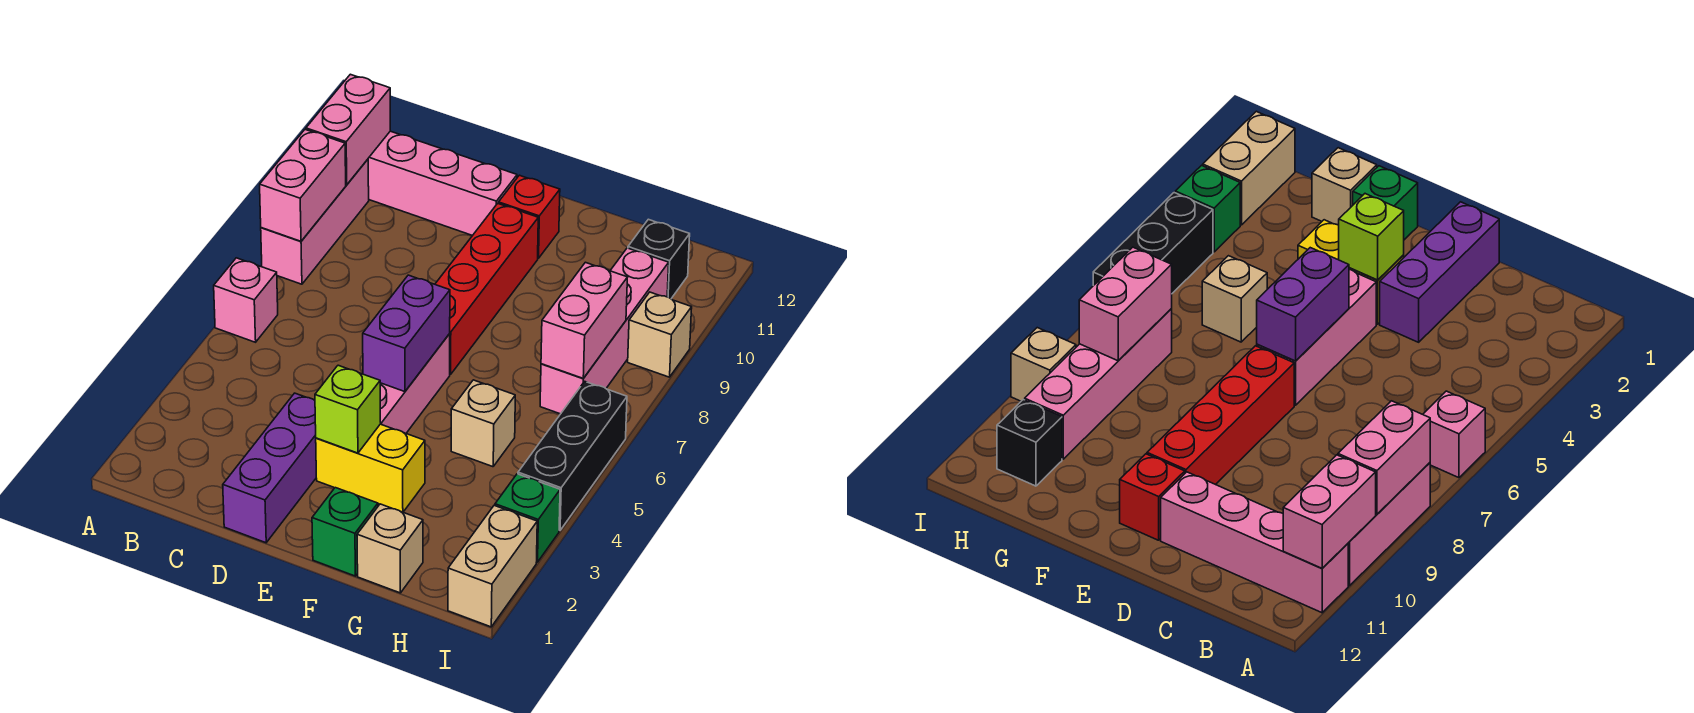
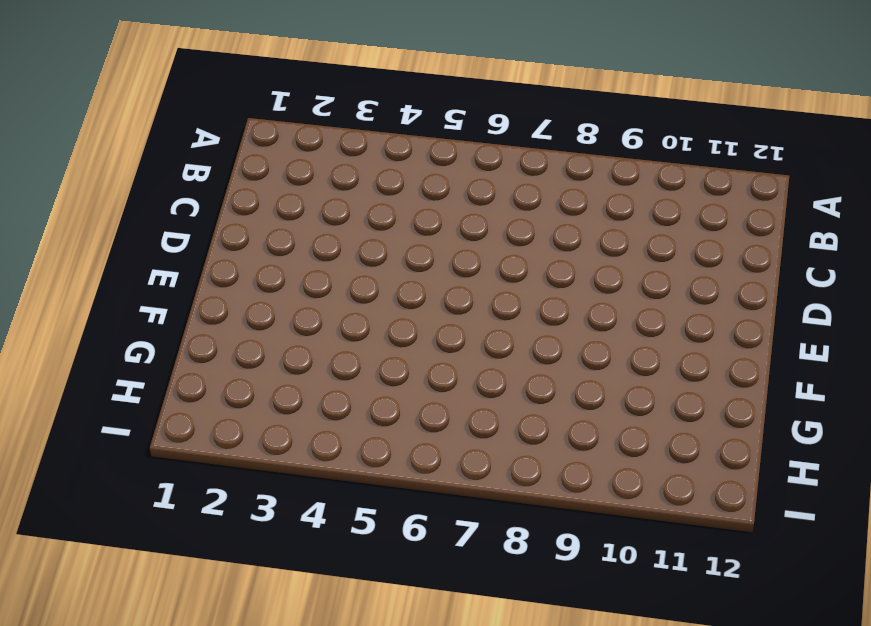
none -> pink 1x1 brick [214,258,278,342]
none -> pink 1x3 brick [261,159,369,284]
none -> pink 1x4 brick [368,131,517,236]

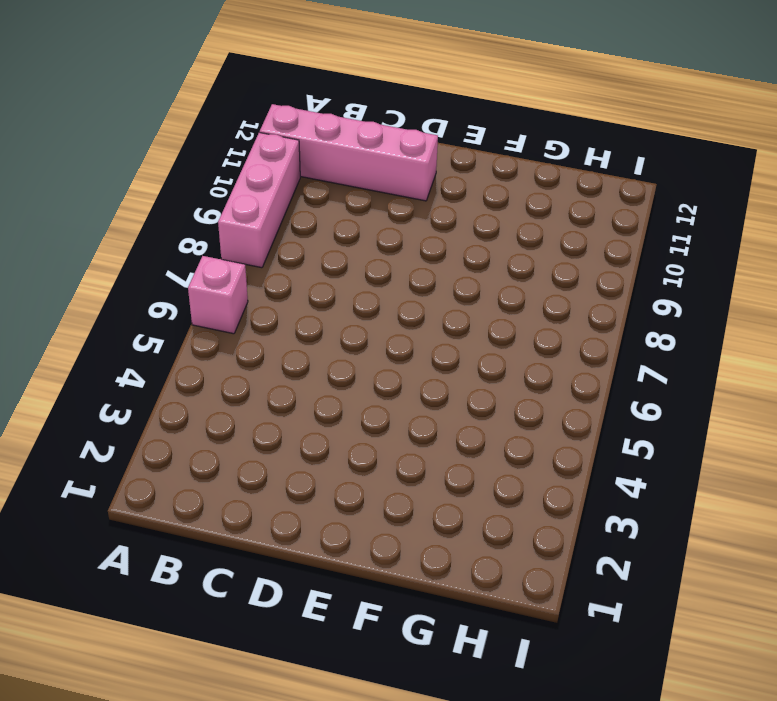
none -> purple 1x3 brick [223,393,316,543]
none -> yellow 1x2 brick [316,424,425,512]
none -> pink 1x3 brick [380,334,450,433]

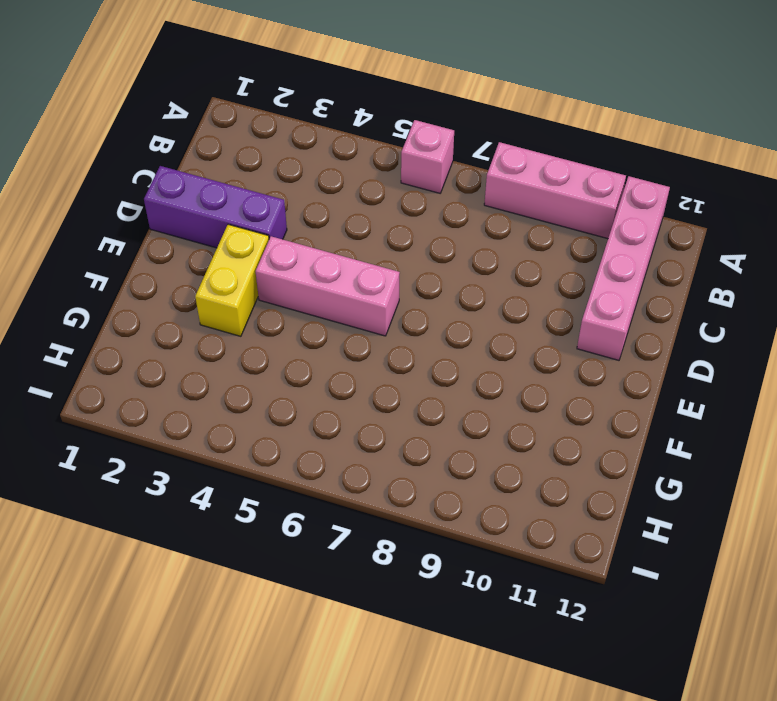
none -> red 1x4 brick [435,203,538,375]
none -> red 1x1 brick [499,175,560,258]
none -> green 1x1 brick [312,488,378,576]

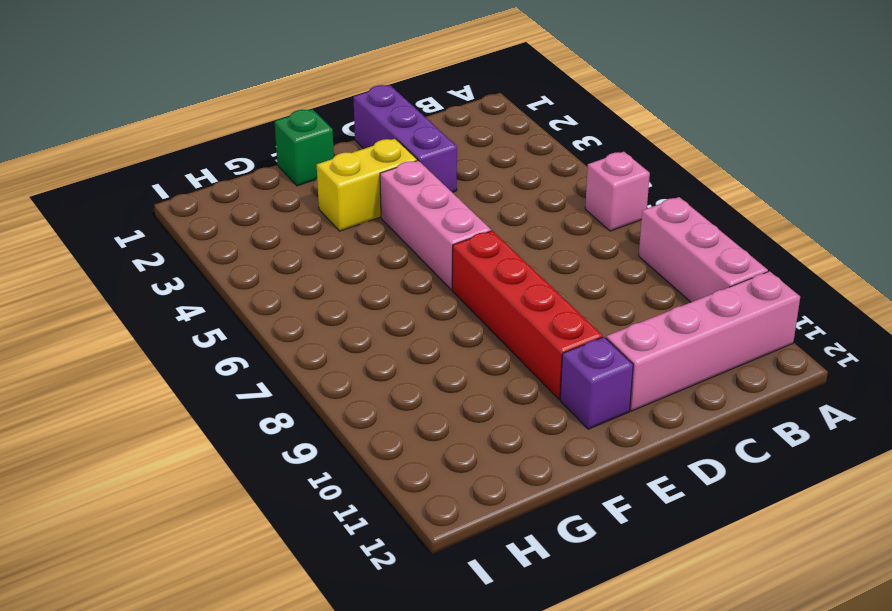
purple 1x1 brick [560,337,633,429] -> red 1x1 brick [499,175,560,258]
none -> tan 1x1 brick [357,504,423,593]
none -> tan 1x1 brick [451,380,515,467]
none -> pink 1x4 brick [540,248,669,414]

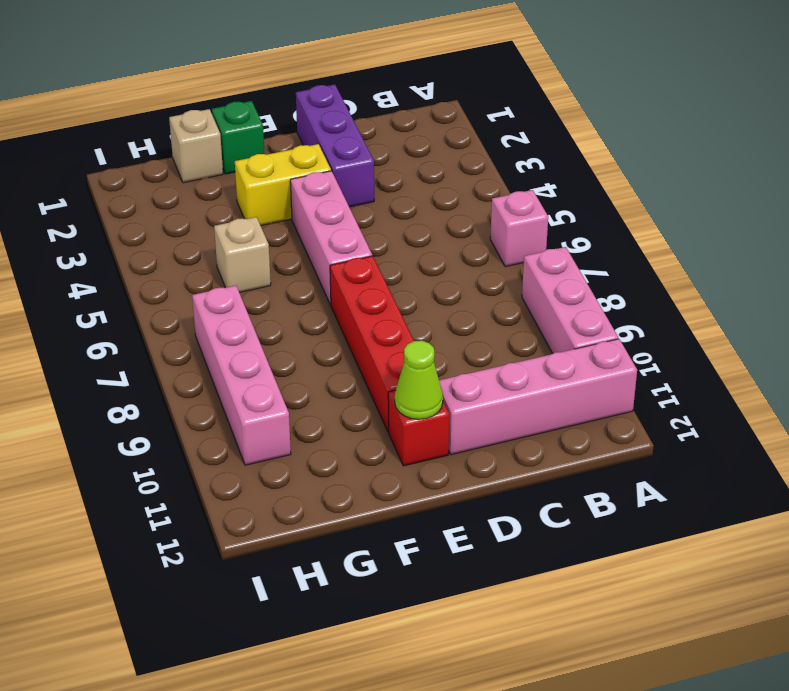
lime 1x1 cone [395,341,443,419] -> none
none -> black 1x1 brick [628,219,690,299]
none -> tan 1x2 brick [448,506,537,627]
none -> green 1x1 brick [495,474,560,562]

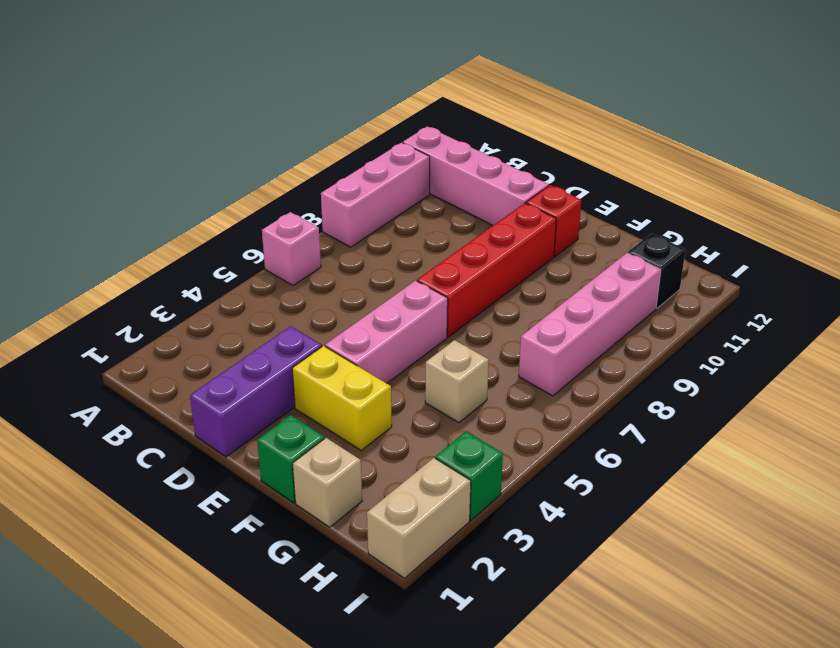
none -> black 1x3 brick [518,381,627,530]
none -> tan 1x1 brick [628,292,692,377]
none -> pink 1x2 brick [260,130,346,241]

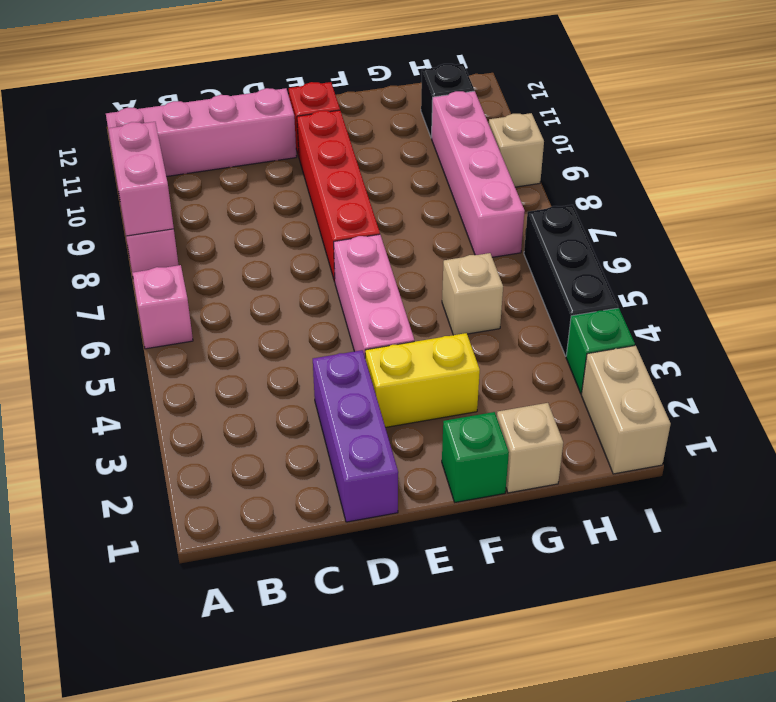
none -> pink 1x2 brick [306,74,390,185]
none -> lime 1x1 brick [315,365,381,453]
none -> purple 1x2 brick [363,275,450,392]

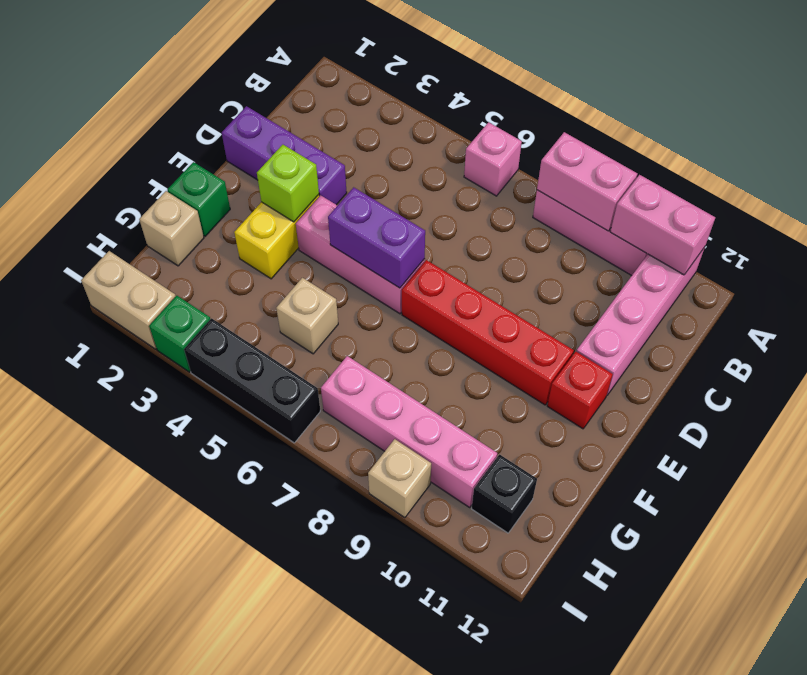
none -> pink 1x2 brick [541,262,628,378]

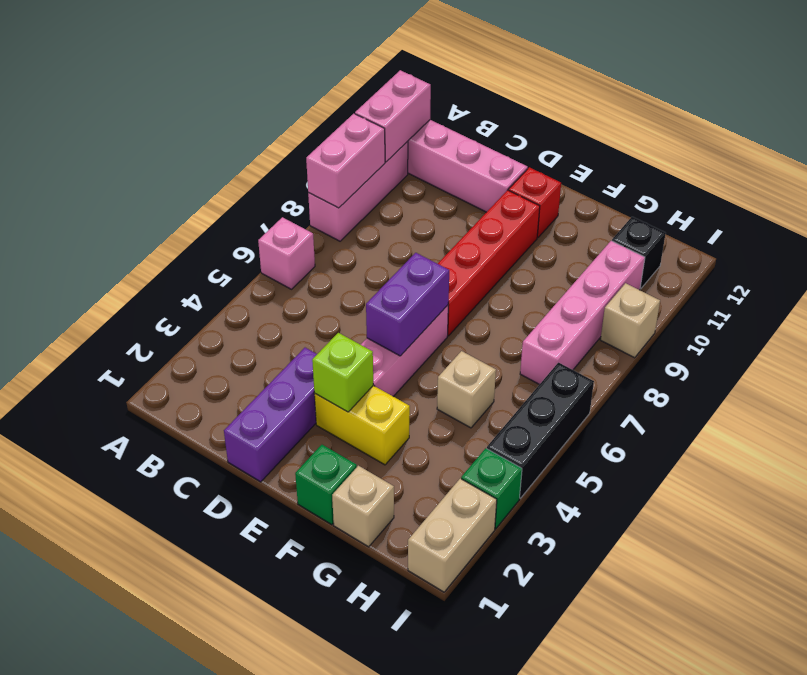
none -> pink 1x2 brick [541,262,628,378]

